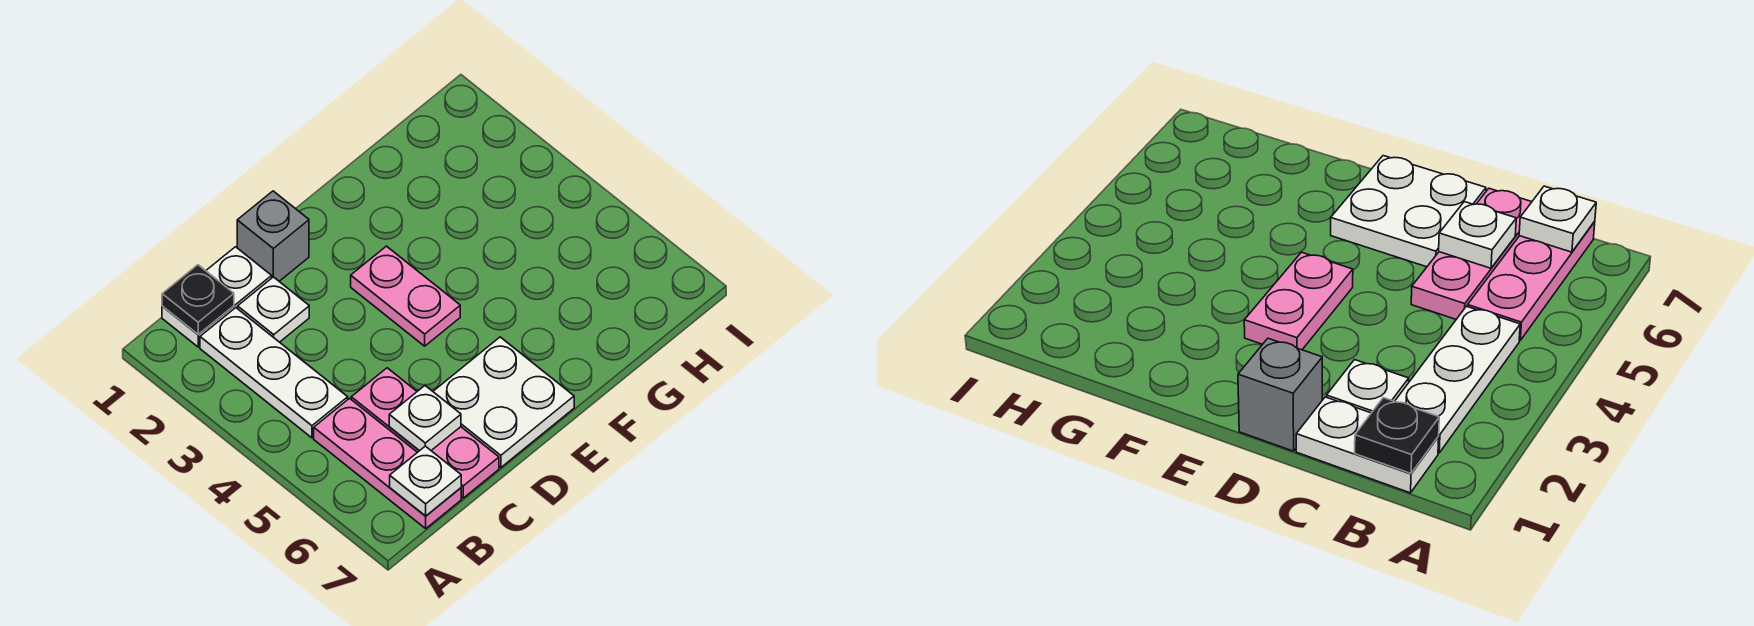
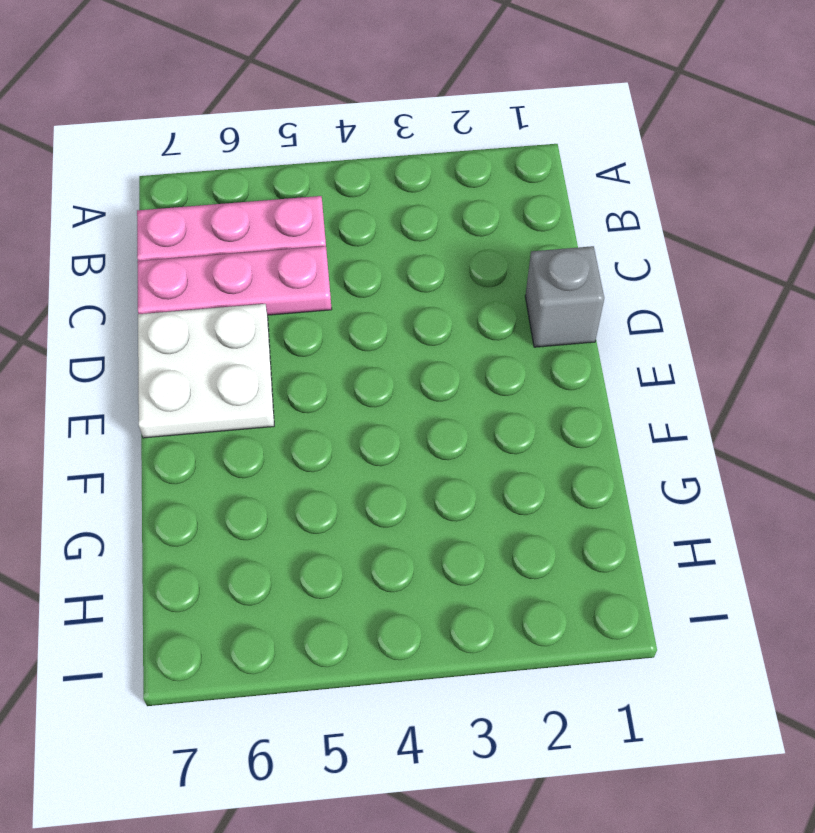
none -> white 1x2 plate [162,247,272,347]
none -> white 1x3 plate [200,308,348,438]

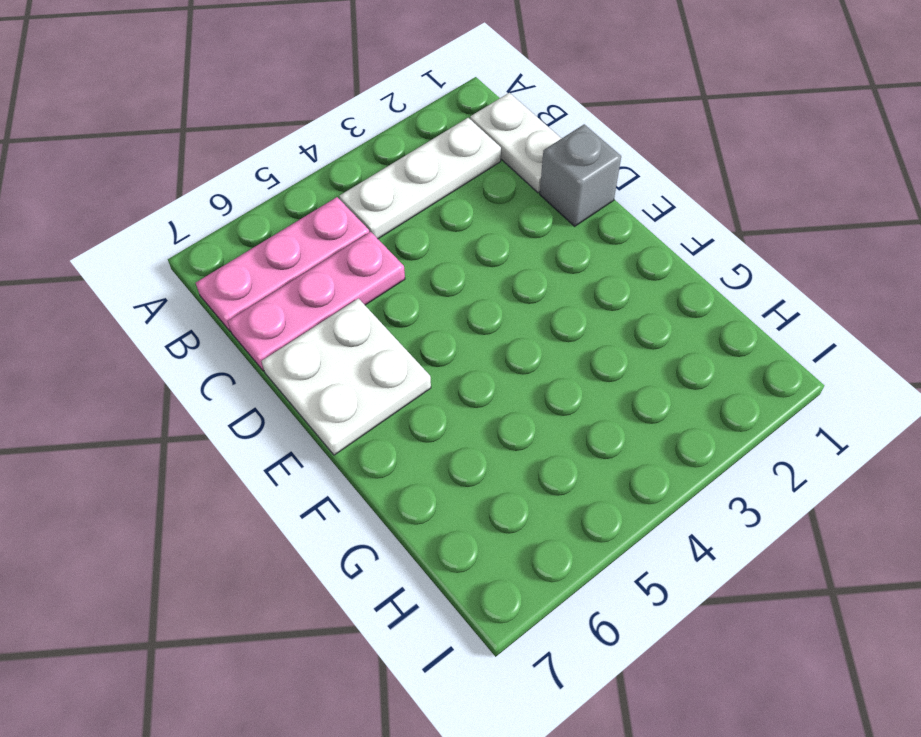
none -> white 1x1 plate [238,277,309,342]
none -> pink 1x2 plate [351,246,460,346]

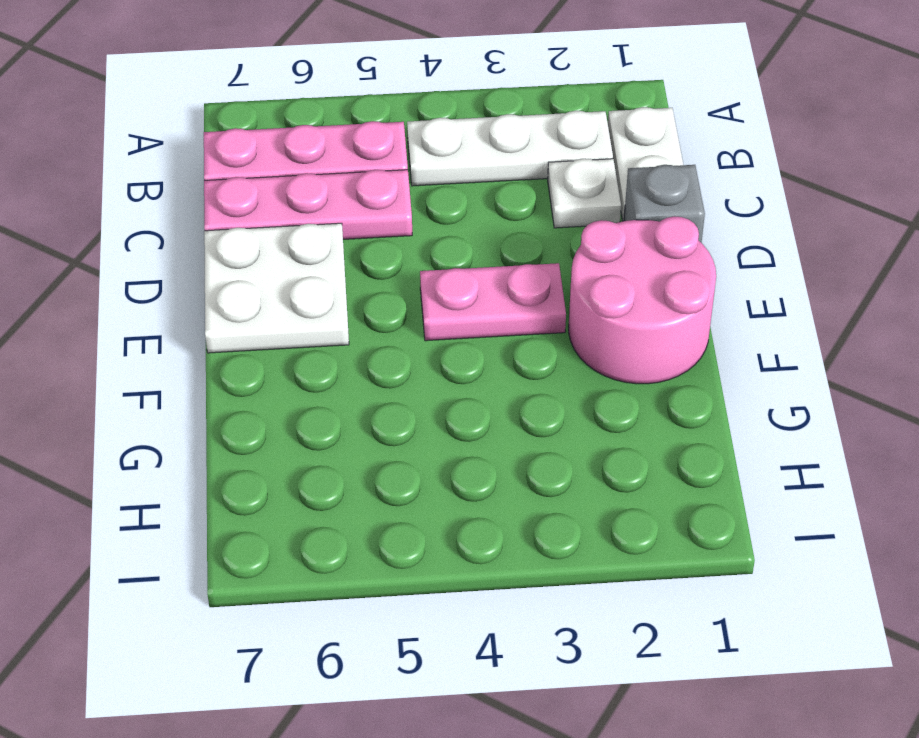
pink 2x2 round brick [569,216,716,384] -> none
none -> black 1x1 plate [162,265,234,334]
none -> white 1x1 plate [390,446,461,516]

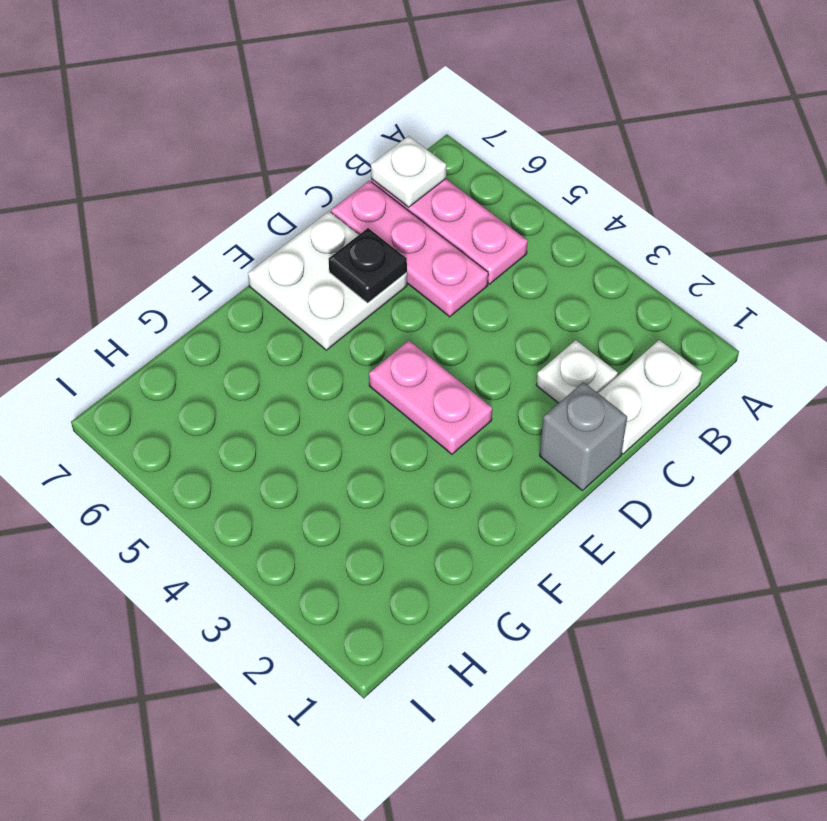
black 1x1 plate [329,228,407,303] -> black 1x1 plate moved to [162,265,234,334]
none -> white 1x3 plate [200,308,348,438]
none -> white 1x1 plate [389,386,461,451]

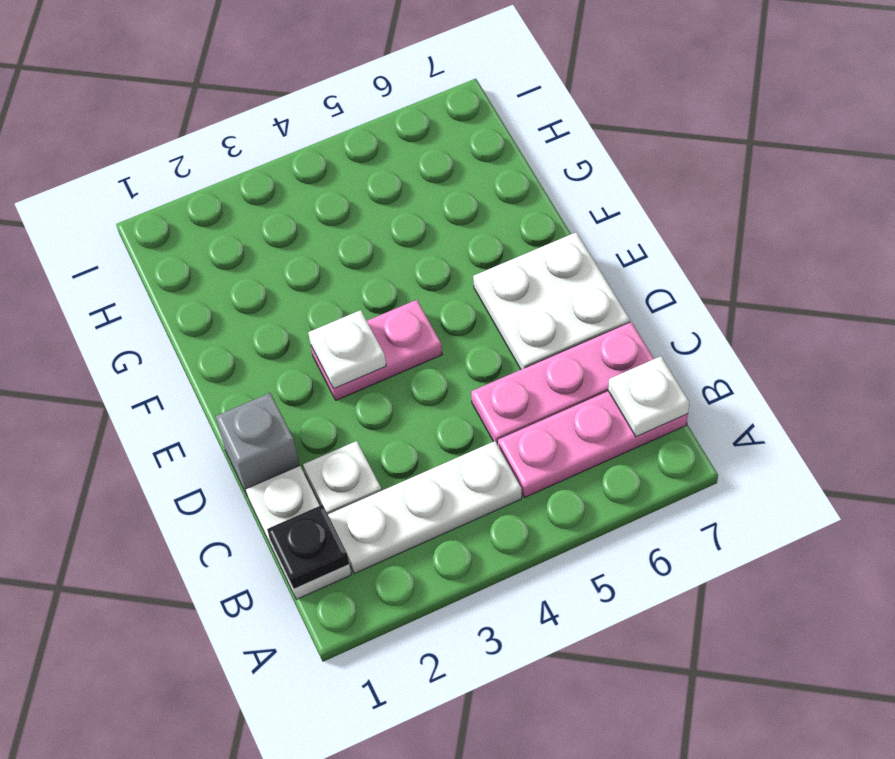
white 1x1 plate [308,310,386,389] -> white 1x1 plate moved to [389,386,461,451]

